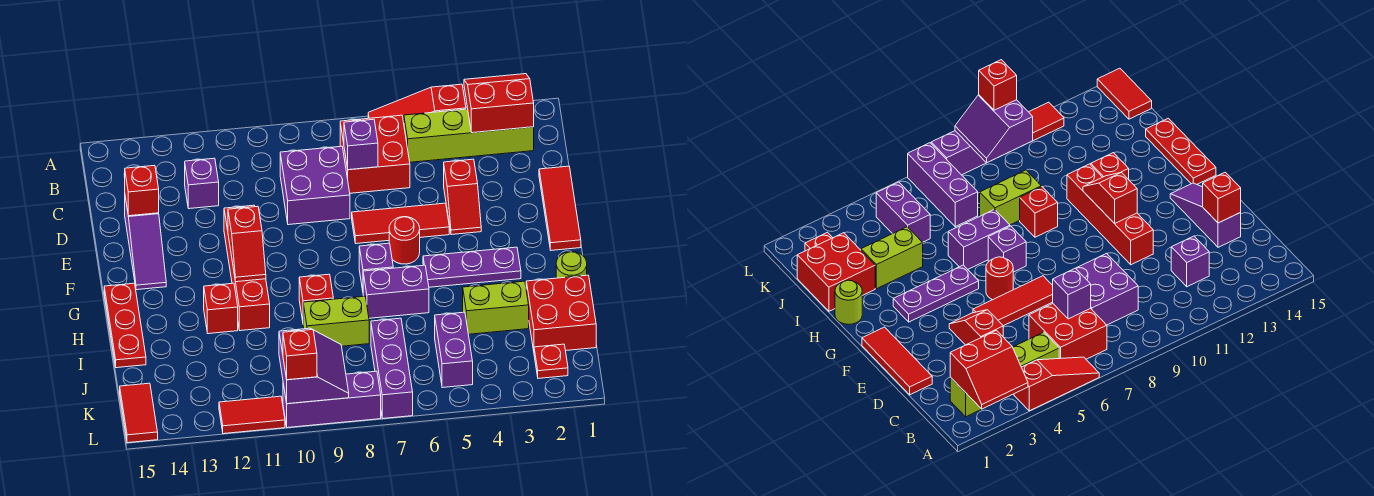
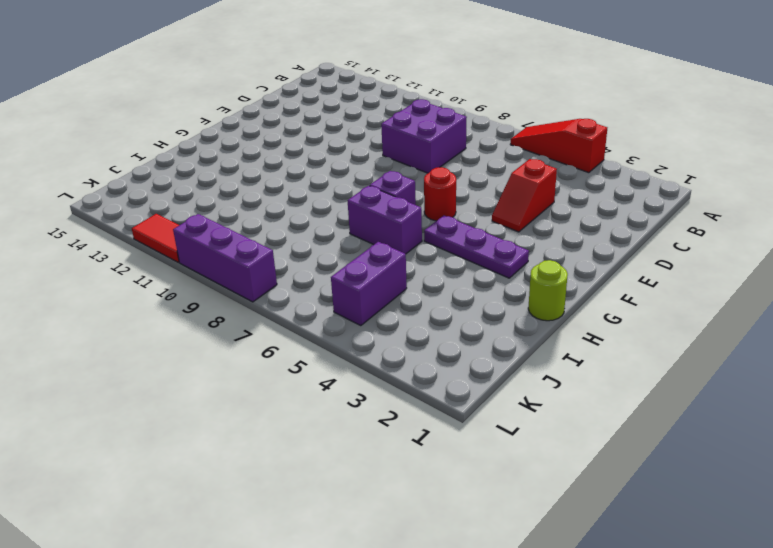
none -> lime 1x4 brick [404,109,534,162]
none -> red 2x2 brick [340,115,410,193]
none -> purple 1x1 brick [185,158,219,209]
none -> red 1x3 tile [539,166,581,250]

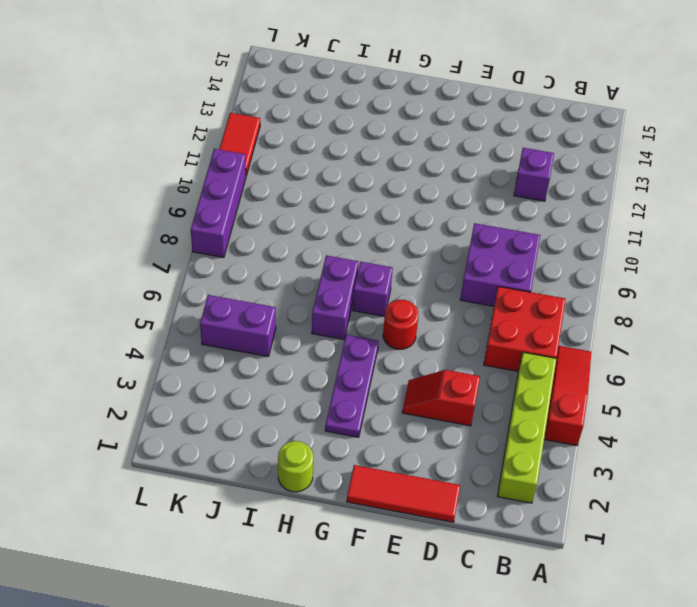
none -> purple 1x3 slope [125,198,166,290]
none -> red 1x3 tile [352,203,449,244]
none -> red 1x4 brick [224,205,270,331]
none -> red 1x3 plate [104,283,146,368]

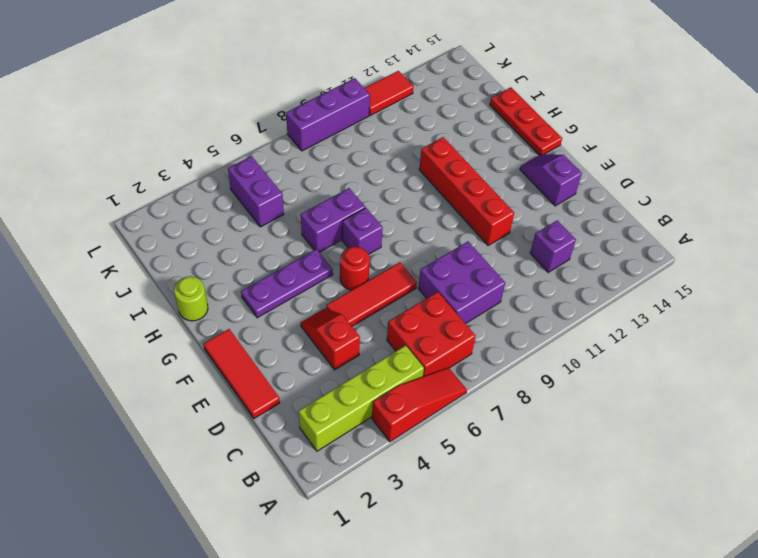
purple 1x2 slope [520,154,582,206] -> purple 1x3 slope [125,198,166,290]
none -> red 1x1 brick [299,274,333,321]
none -> red 1x1 brick [204,283,238,334]
none -> red 2x2 brick [526,275,596,351]
none -> lime 1x2 brick [463,281,529,334]

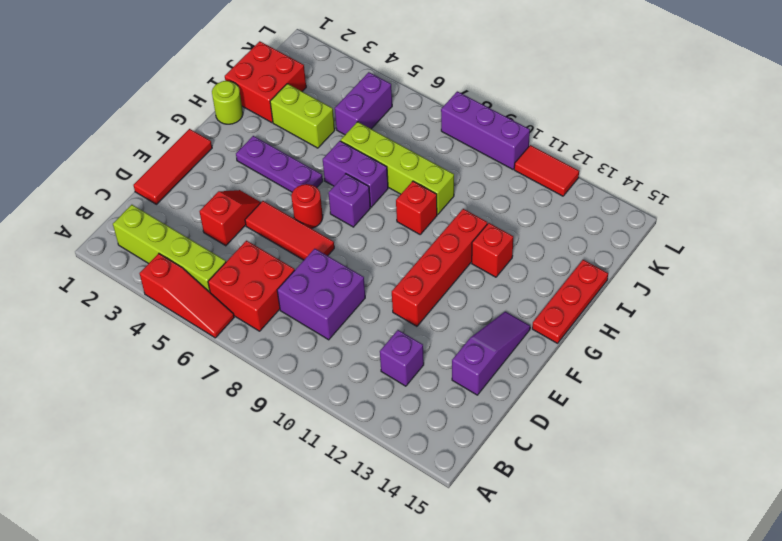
lime 1x4 brick [341,122,454,215] -> lime 1x2 brick [303,296,369,346]
none -> purple 1x3 brick [371,318,413,419]
none -> red 1x1 plate [534,344,568,378]
none -> red 1x2 tile [120,383,158,443]
none -> red 2x2 slope [464,74,534,133]

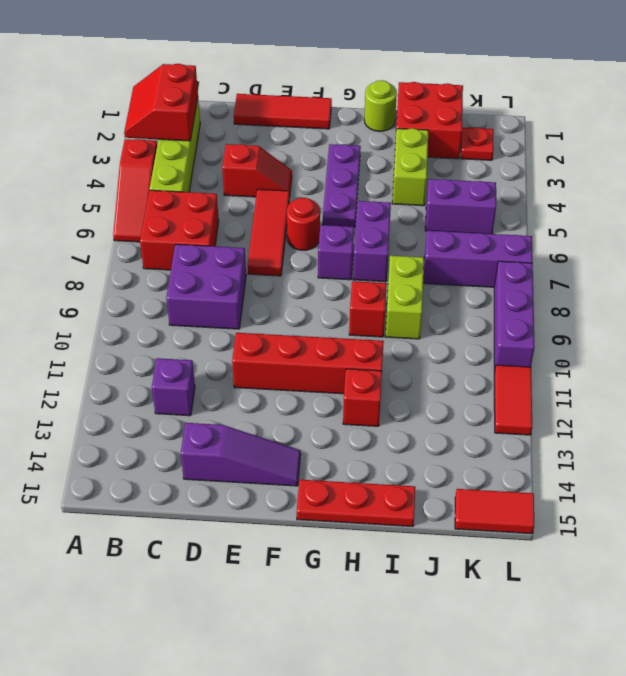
none -> purple 1x1 brick [344,119,378,170]
none -> red 1x1 brick [124,165,159,216]
none -> red 1x2 slope [228,206,266,282]
none -> purple 2x2 slope [279,328,349,404]

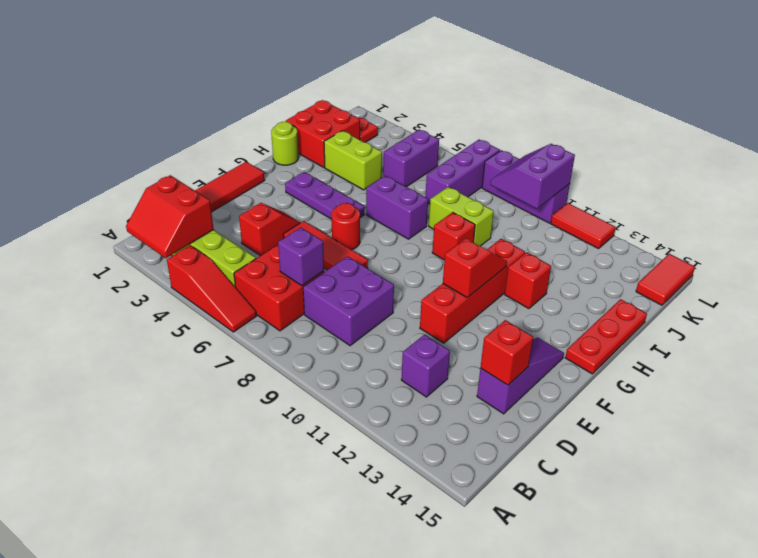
none -> purple 1x1 brick [359,243,393,290]
none -> red 1x1 brick [283,330,317,380]

